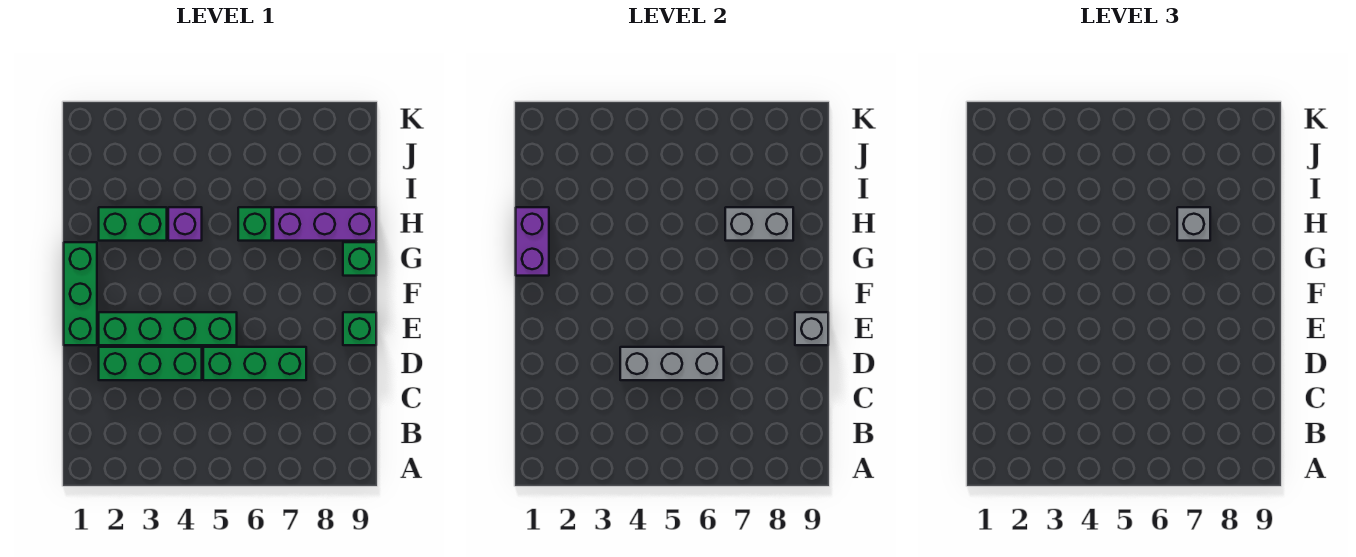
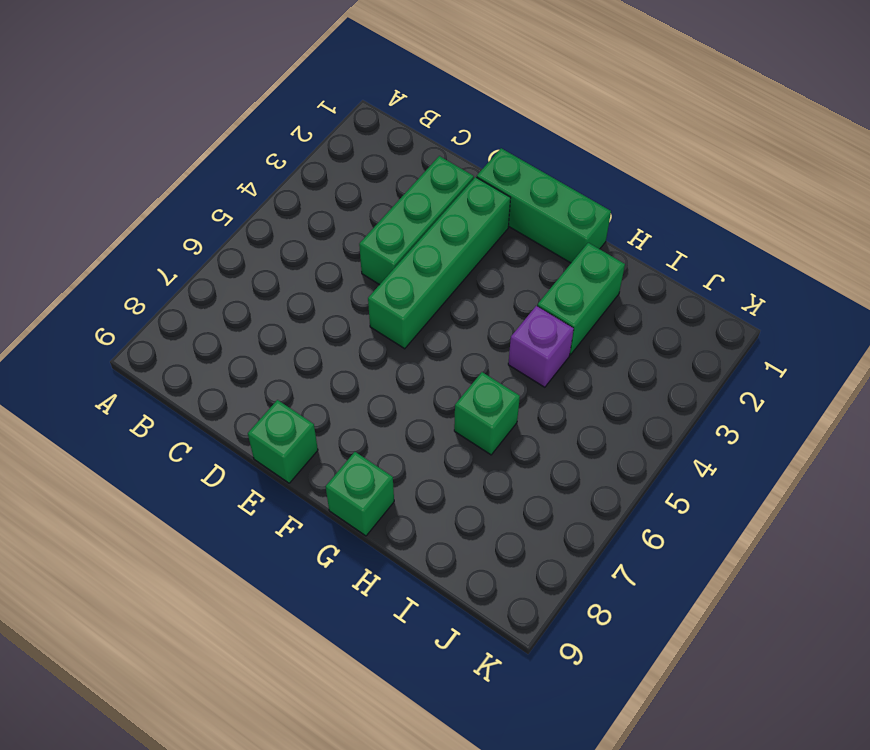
none -> green 1x3 brick [203,347,306,380]
none -> purple 1x3 brick [273,207,376,241]
none -> grey 1x3 brick [620,347,724,380]

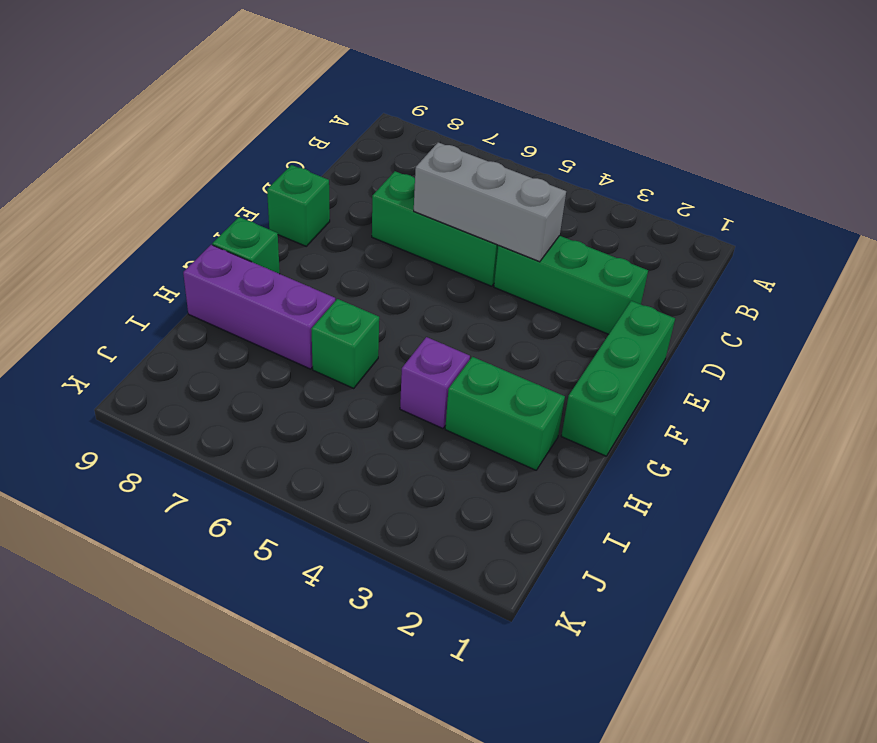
none -> green 1x4 brick [99,312,237,345]
none -> grey 1x1 brick [795,312,828,345]
none -> purple 1x2 brick [516,207,549,276]

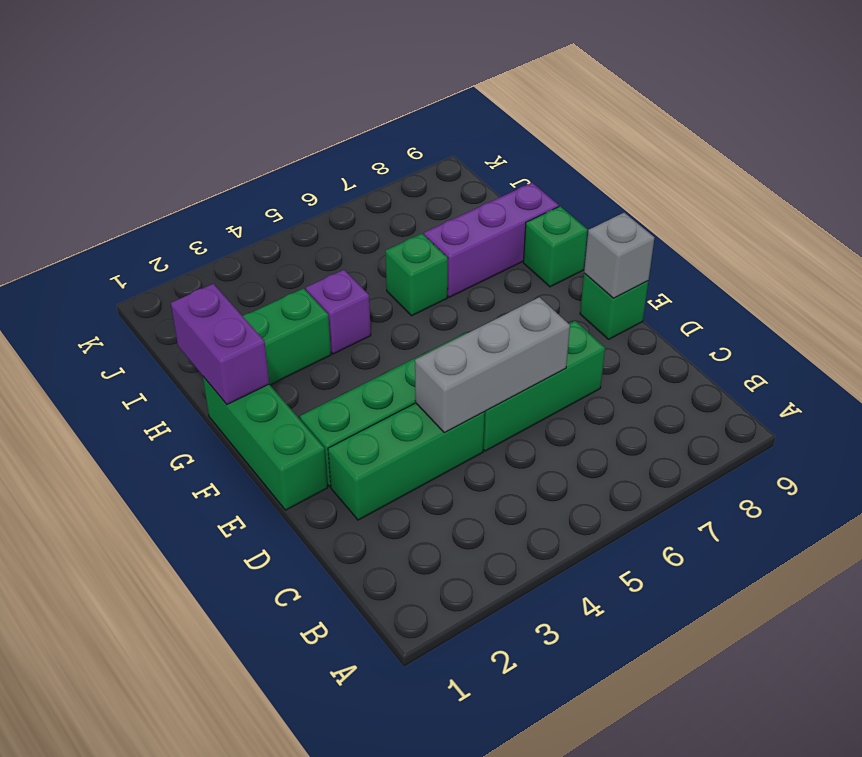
none -> grey 1x2 brick [725,207,793,241]
none -> grey 1x1 brick [1177,207,1210,241]

